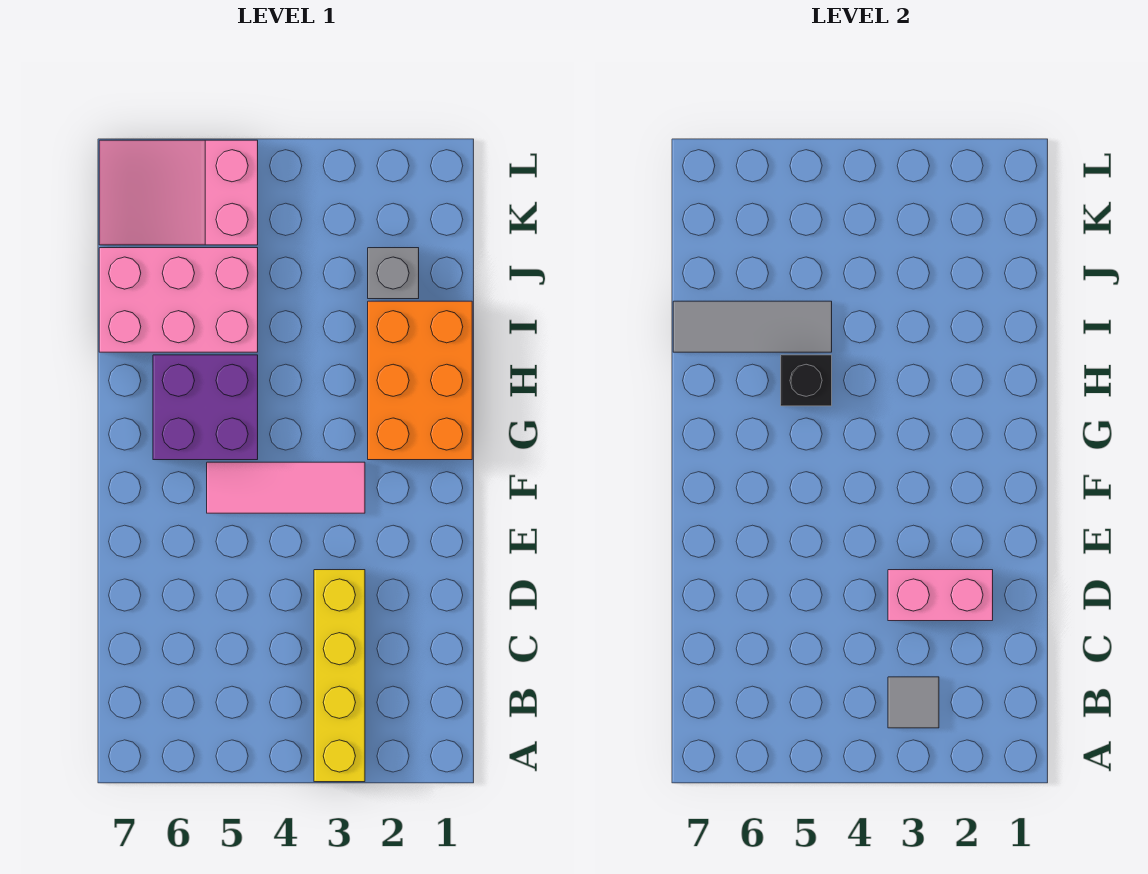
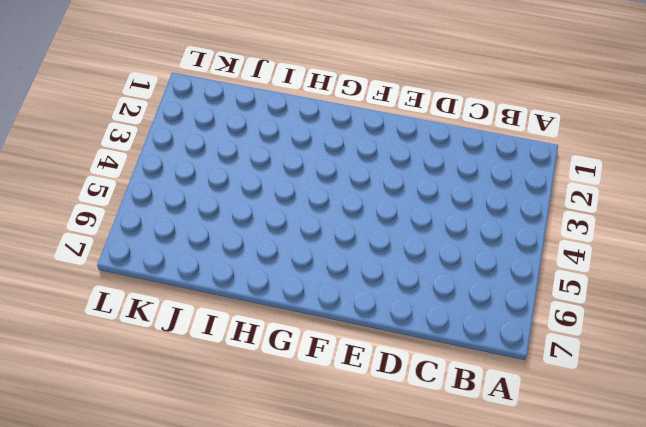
none -> yellow 1x4 brick [314,570,365,782]
none -> pink 1x3 tile [207,462,365,513]

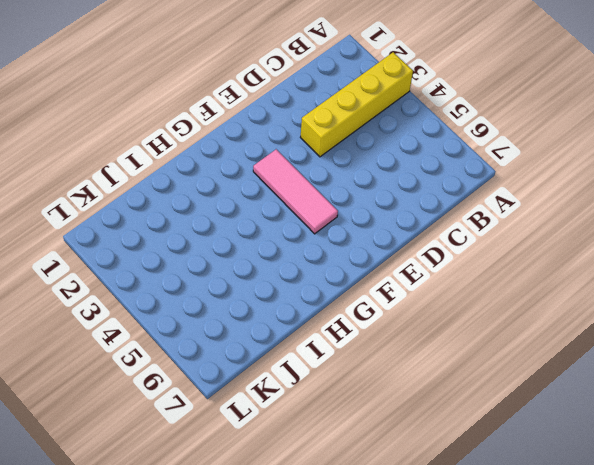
none -> orange 2x3 brick [368,301,472,460]
none -> purple 2x2 brick [153,355,258,460]

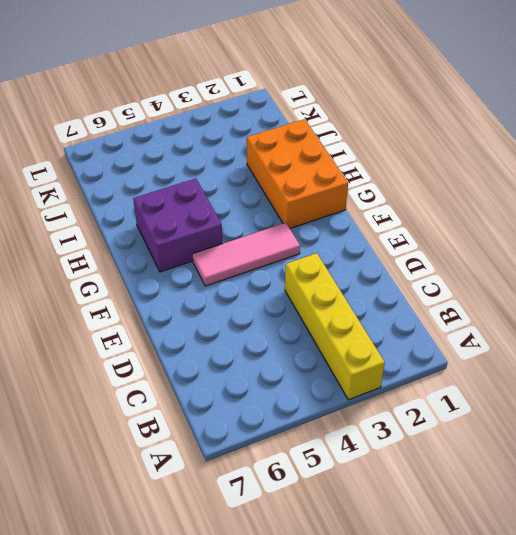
none -> pink 2x3 brick [99,248,258,352]
none -> grey 1x1 brick [368,248,419,299]

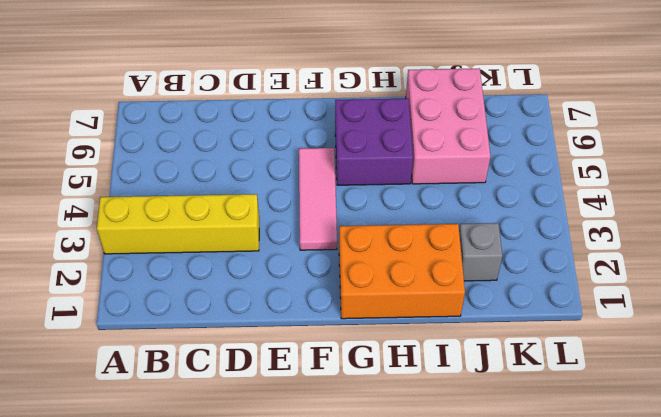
none -> pink 2x3 slope [99,140,258,245]
none -> grey 1x1 tile [888,677,939,728]

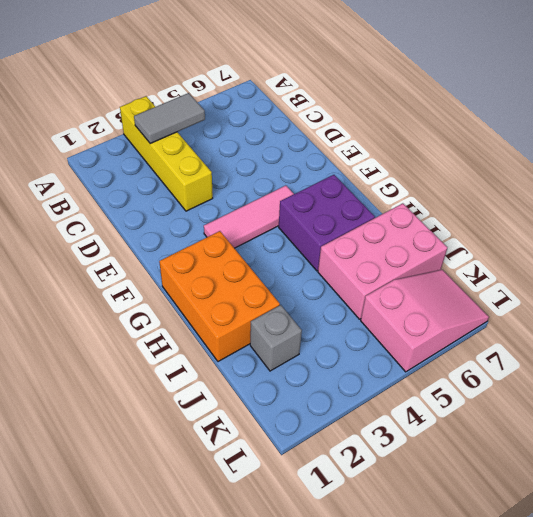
grey 1x2 tile [134,93,205,144] -> grey 1x1 tile [888,677,939,728]
none -> pink 1x2 brick [888,570,993,621]
none -> black 1x1 brick [781,355,832,406]

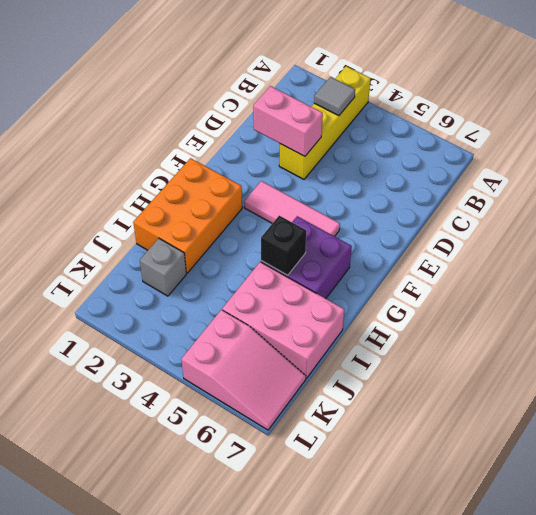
none -> grey 1x3 tile [673,301,832,352]

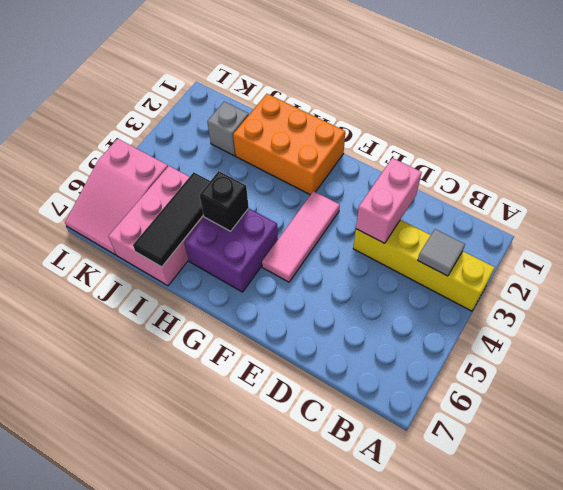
black 1x3 tile [133,172,210,267] -> grey 1x3 tile [673,301,832,352]

